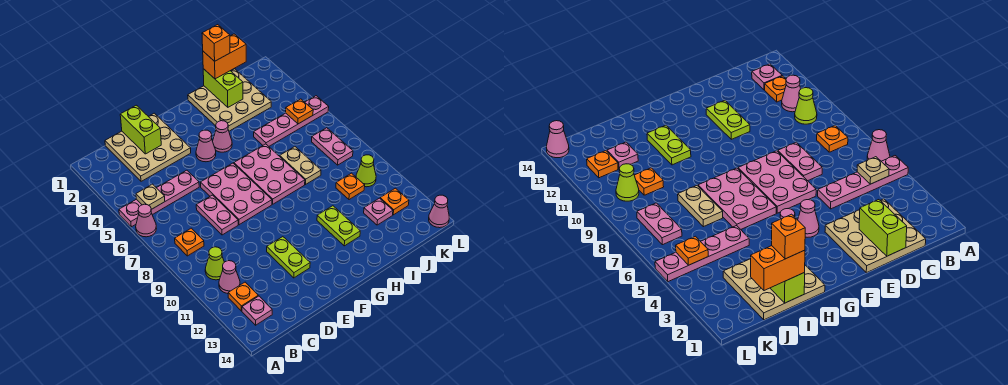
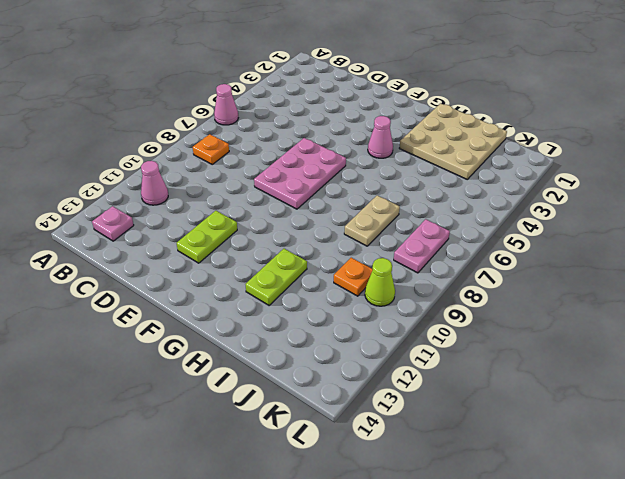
none -> pink 1x4 plate [119,170,199,227]
none -> lime 1x1 cone [205,247,224,280]
none -> orange 1x1 plate [228,282,258,311]
none -> tan 3x3 plate [105,113,191,181]

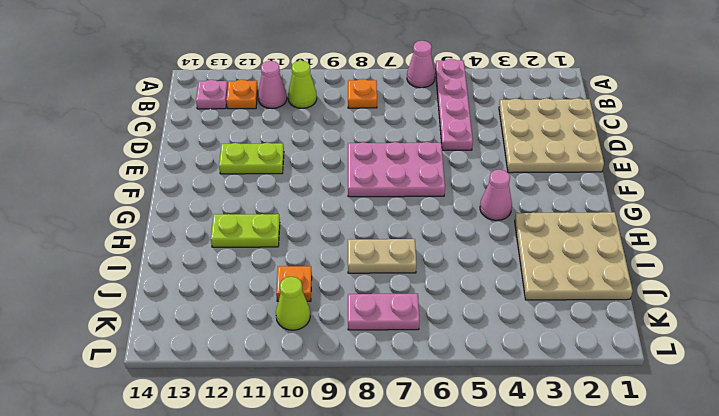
none -> pink 1x2 plate [196,195,238,235]
none -> pink 1x1 cone [196,130,216,162]
none -> pink 2x3 plate [234,144,305,204]
none -> pink 1x4 plate [254,96,329,146]

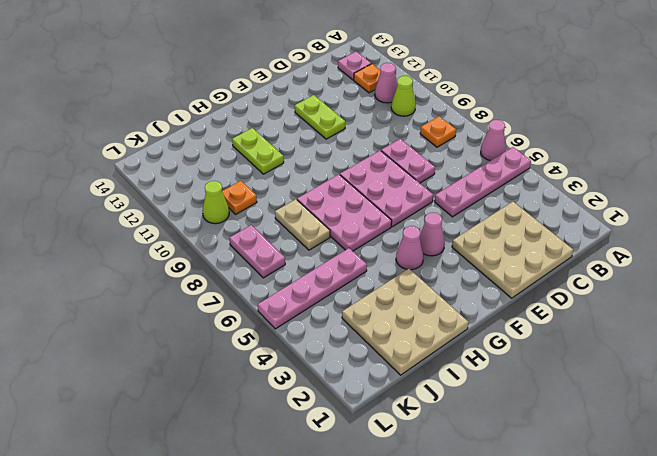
none -> pink 1x1 plate [364,198,393,225]
none -> orange 1x1 plate [380,188,409,215]
none -> pink 1x1 cone [429,195,449,228]
none -> tan 1x1 plate [136,184,165,209]

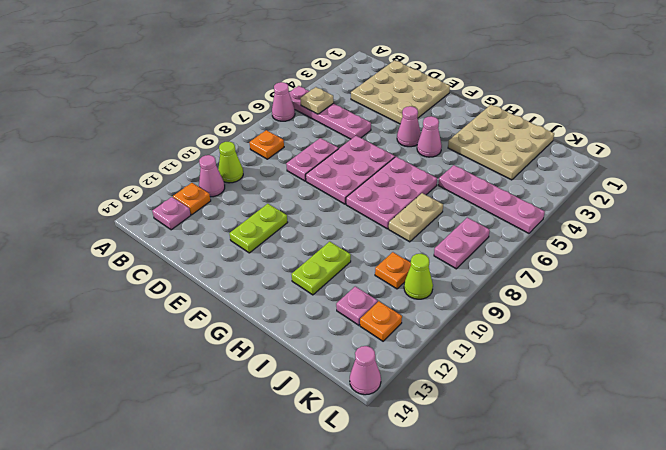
none -> lime 1x2 brick [120,105,161,154]
none -> lime 1x2 brick [203,69,243,107]
none -> orange 1x1 plate [286,99,313,124]
none -> orange 1x2 brick [203,34,246,79]

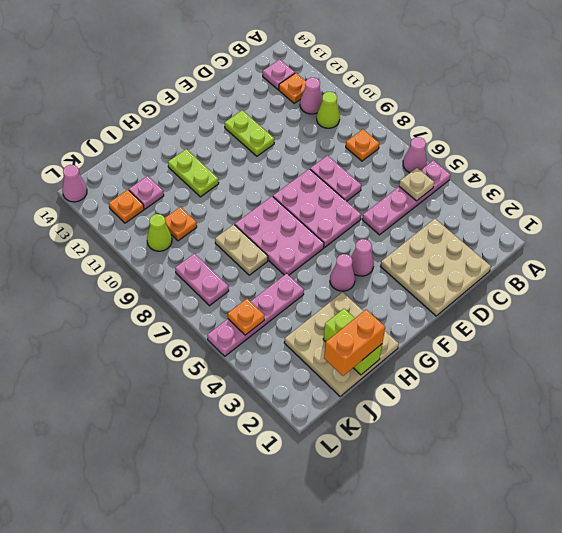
none -> lime 1x2 brick [120,105,161,154]
none -> orange 1x1 brick [202,25,230,61]

